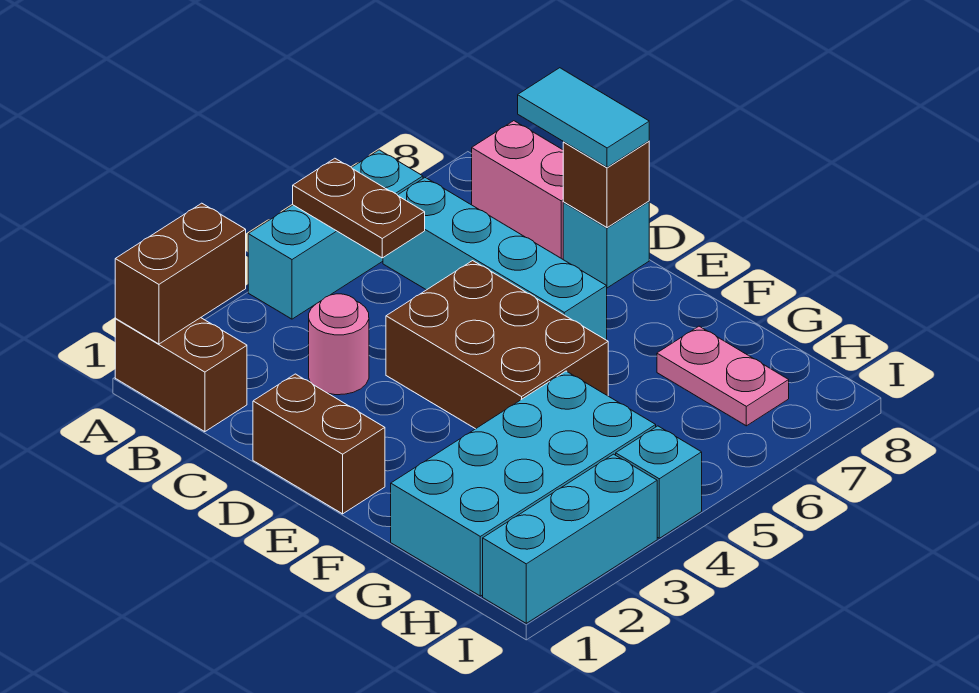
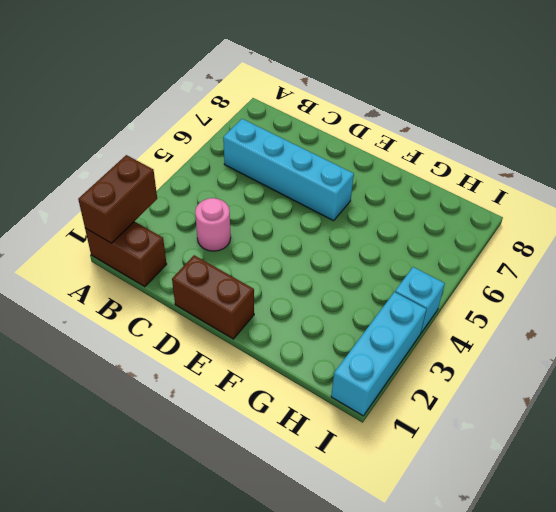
none -> cyan 1x3 brick [248,150,423,319]
none -> pink 1x2 brick [472,121,564,259]
none -> brown 2x3 brick [386,261,608,429]

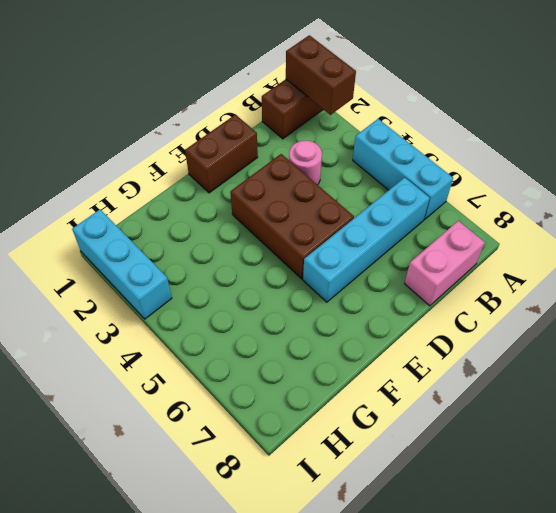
brown 2x3 brick [230,154,354,279] -> brown 2x3 brick turned to [386,261,608,429]
none -> cyan 1x1 brick [563,201,649,288]
none -> cyan 2x4 brick [391,371,656,596]
none -> pink 1x2 plate [657,326,789,426]

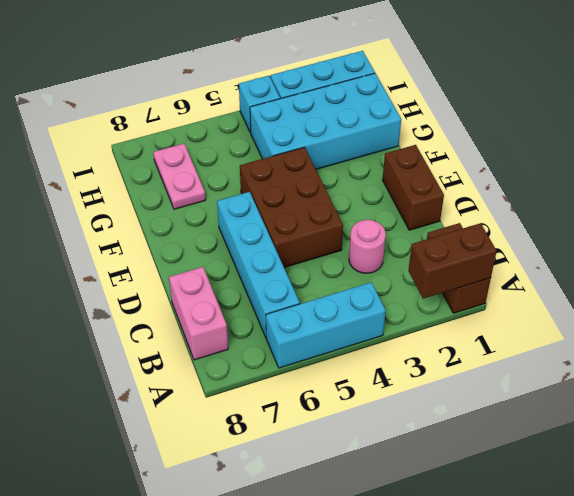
none -> cyan 1x1 brick [563,201,649,288]
none -> brown 1x2 plate [293,158,425,258]
none -> brown 1x1 brick [563,141,649,228]

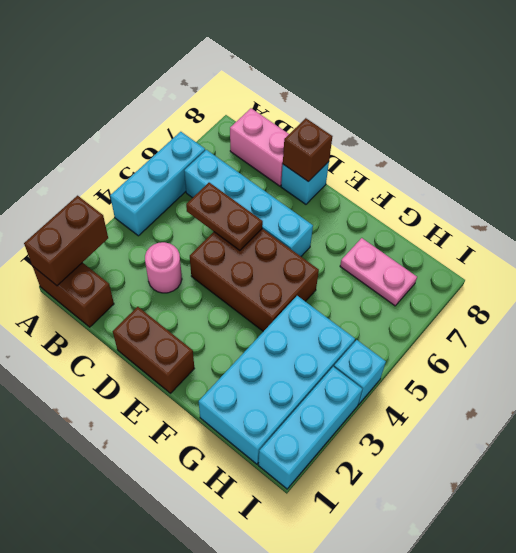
brown 1x2 plate [186,183,263,251] -> brown 1x2 plate moved to [293,158,425,258]
none -> cyan 1x2 tile [518,68,649,167]

